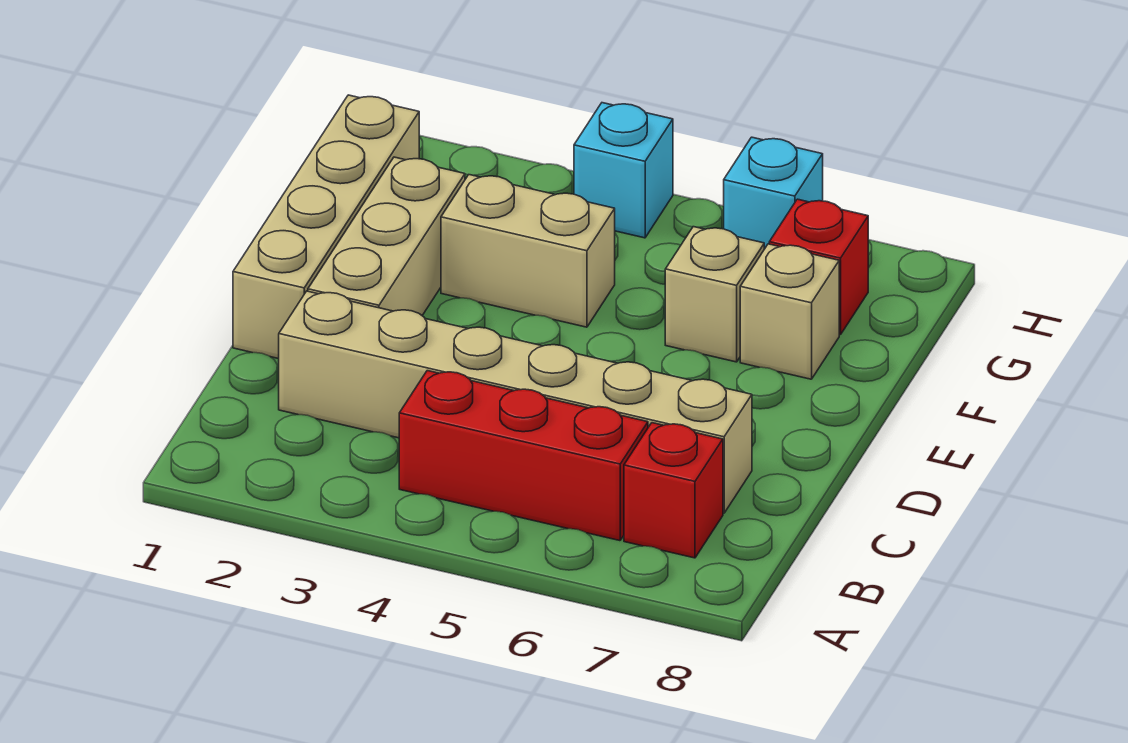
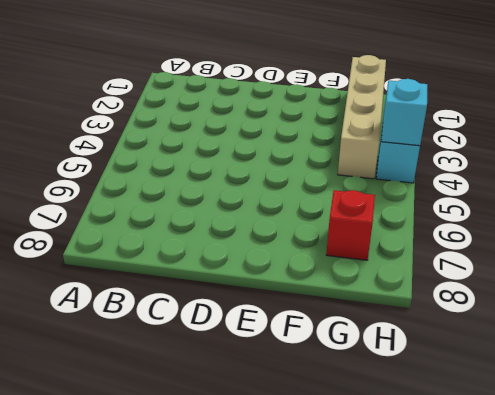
tan 1x4 brick [338,55,386,179] -> tan 1x4 brick turned to [233,95,419,359]
cyan 1x1 brick [381,79,427,146] -> cyan 1x1 brick moved to [724,137,823,249]
none -> red 1x3 brick [399,371,648,541]
none -> red 1x1 brick [624,423,723,558]

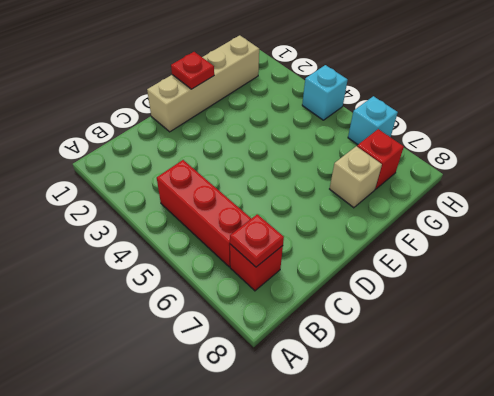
red 1x1 plate [230,214,284,267] -> none
red 1x1 plate [171,52,214,89] -> none
none -> tan 1x6 brick [279,291,752,513]
none -> tan 1x3 brick [308,157,465,315]

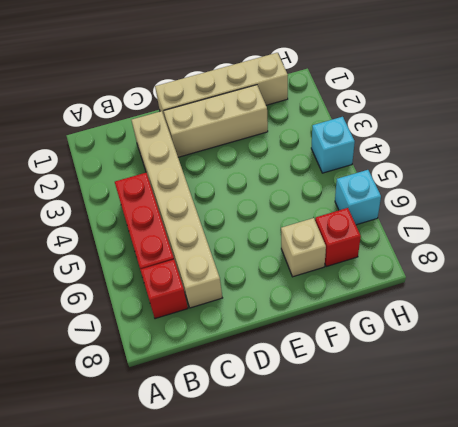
none -> tan 1x2 brick [441,175,615,327]
none -> tan 1x1 brick [665,227,764,362]

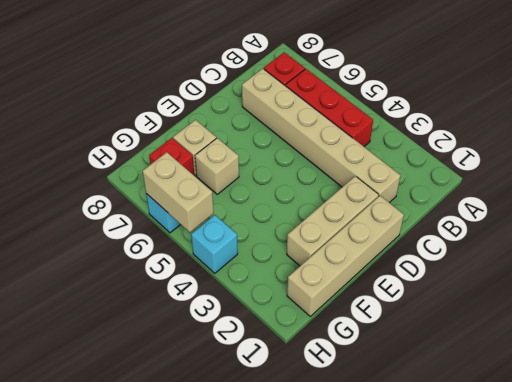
tan 1x2 brick [143,152,214,232] -> tan 1x2 brick moved to [441,175,615,327]

